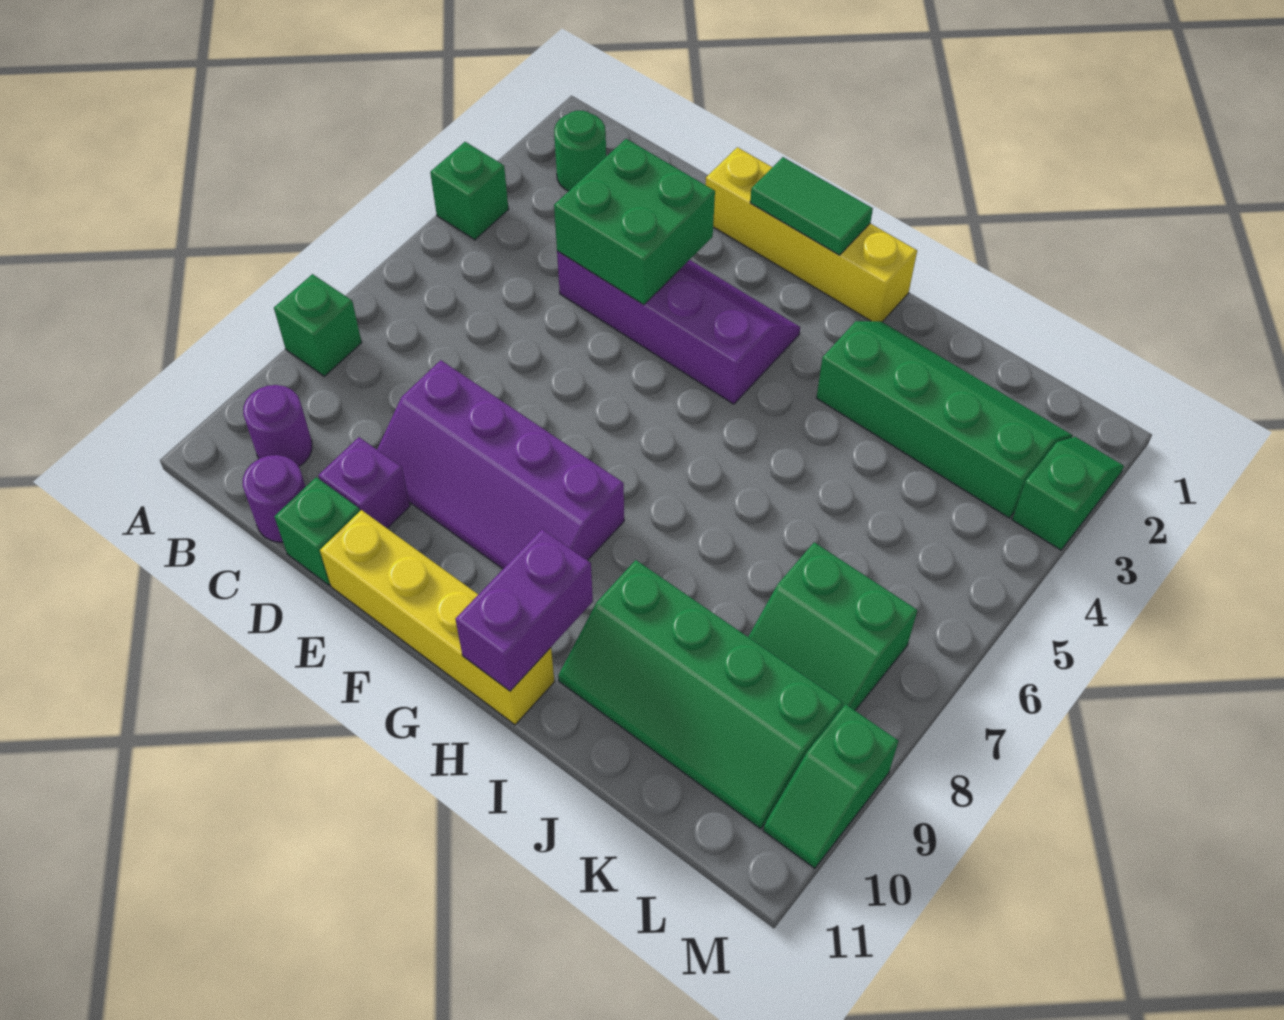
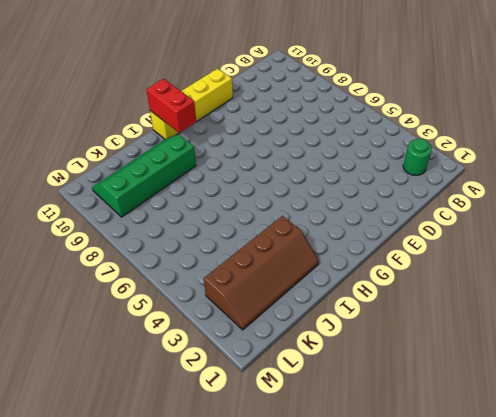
red 1x2 brick [146,79,196,133] -> purple 1x2 brick [455,529,593,691]
brown 2x4 slope [204,216,319,330] -> green 2x4 slope [816,321,1073,518]
none -> green 1x1 brick [430,142,509,240]
none -> green 1x1 brick [274,274,362,376]
none -> purple 1x1 round brick [243,385,312,466]

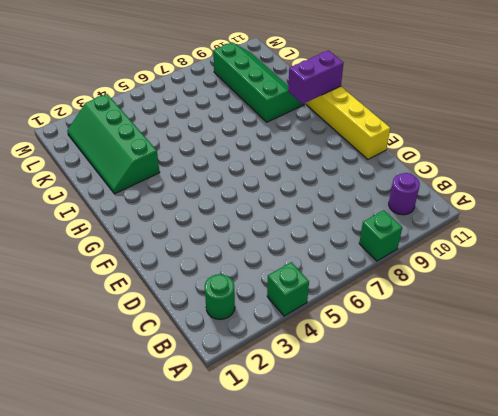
none -> purple 1x1 round brick [243,455,305,543]
none -> purple 2x4 slope [557,251,800,404]
none -> purple 2x4 slope [377,360,624,569]

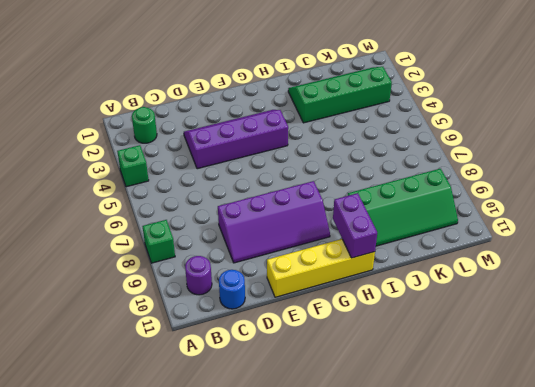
blue 1x1 round brick [219,270,245,309] -> purple 1x1 round brick [243,455,305,543]
none -> purple 1x1 brick [318,437,410,528]
none -> green 1x1 brick [275,477,360,585]
none -> yellow 1x4 brick [705,147,917,322]

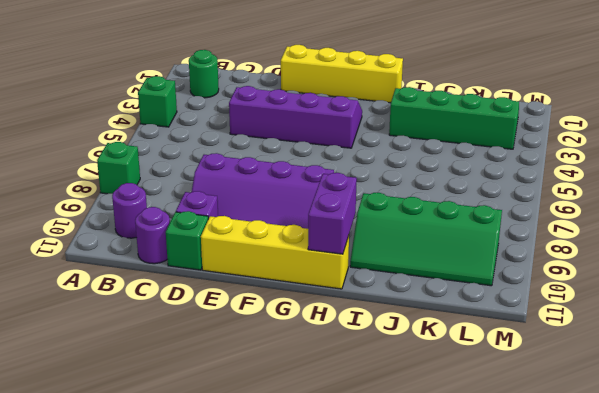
none -> green 2x2 slope [748,542,917,710]
none -> green 1x2 slope [1012,437,1124,550]
none -> green 1x2 slope [763,704,898,868]

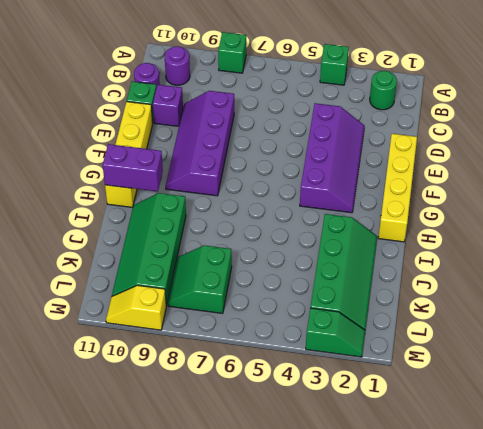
yellow 1x2 slope [106,285,166,330] -> green 1x2 slope [763,704,898,868]
none -> green 2x2 brick [554,139,715,305]
none -> green 1x2 tile [750,157,873,255]

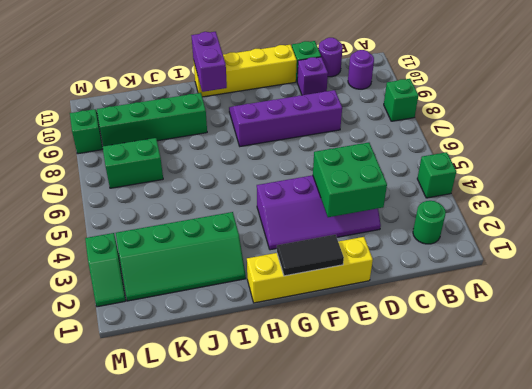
black 1x2 tile [277,235,344,276] -> green 1x2 tile [750,157,873,255]

